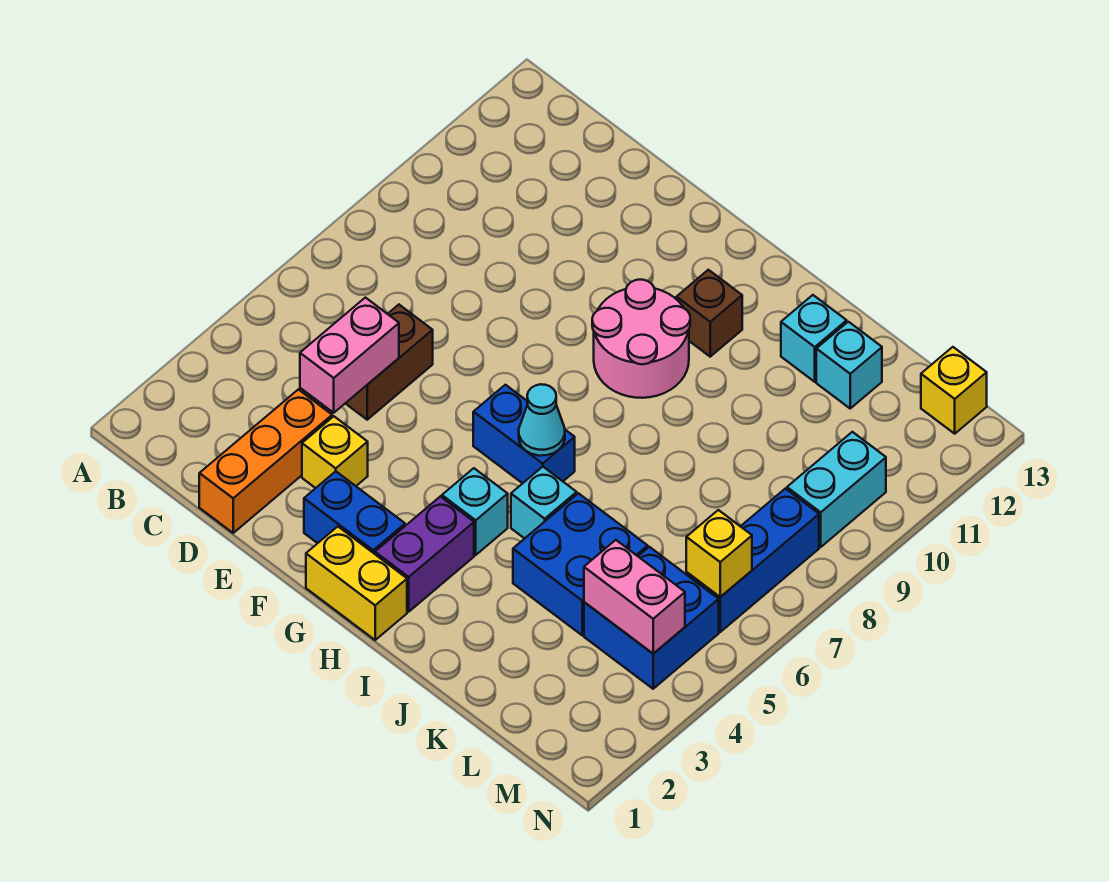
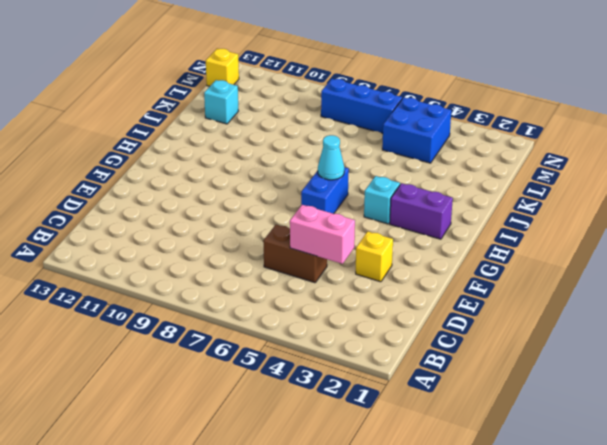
none -> orange 1x3 brick [199,389,332,533]
none -> blue 1x2 brick [304,471,405,554]
none -> yellow 1x2 brick [306,527,407,640]

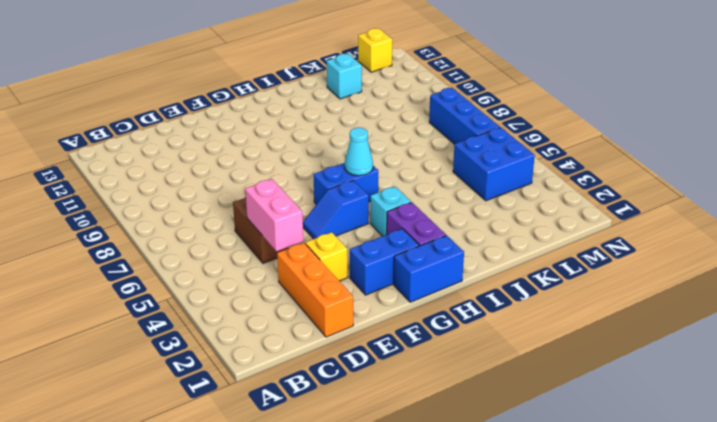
blue 1x2 slope [303,180,369,239] -> none
blue 1x2 brick [394,235,464,302] -> yellow 1x2 brick [306,527,407,640]
none -> pink 2x2 round brick [592,280,690,398]
none -> brown 1x1 brick [676,270,742,357]
none -> cyan 1x1 brick [511,467,577,539]

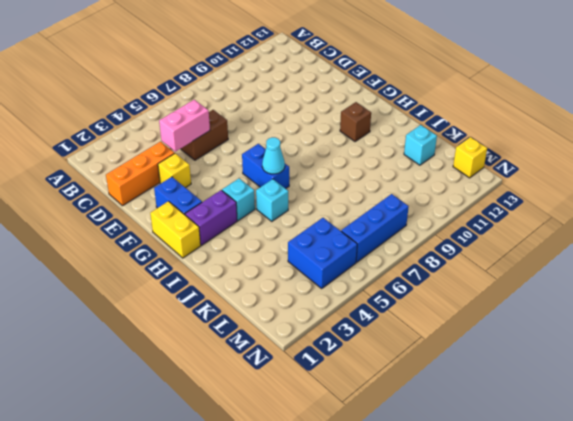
none -> pink 2x2 round brick [592,280,690,398]
none -> blue 2x2 brick [513,493,648,635]
none -> cyan 1x1 brick [781,295,847,382]

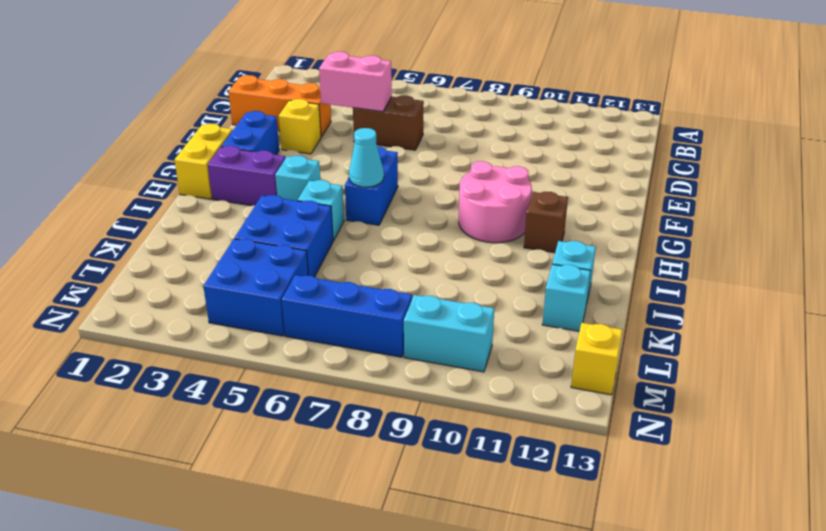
none -> pink 1x2 brick [584,540,685,654]
none -> yellow 1x1 brick [686,510,752,597]

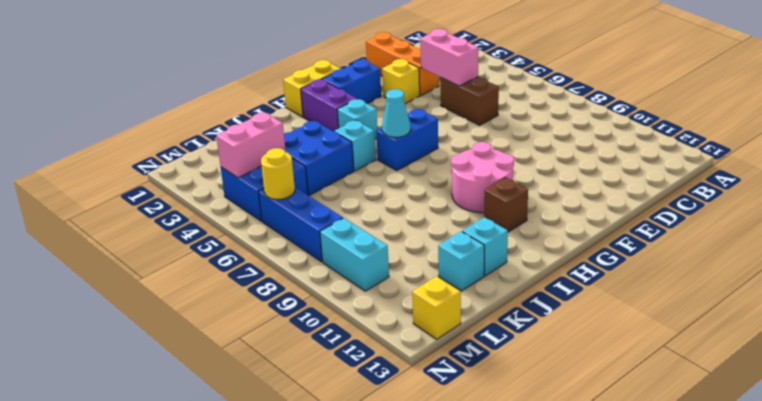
yellow 1x1 round brick [261,148,295,199] -> yellow 1x1 brick [686,510,752,597]

